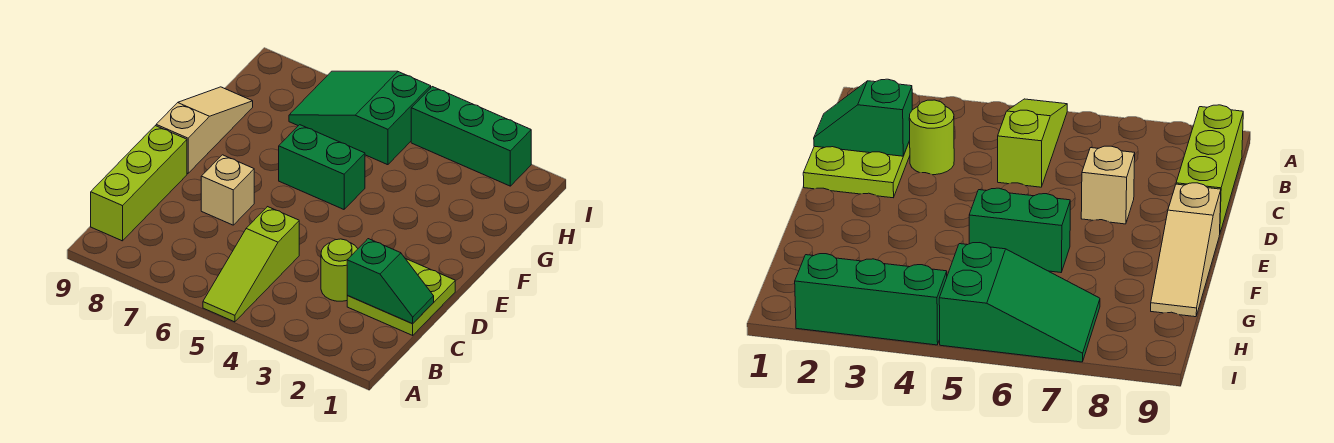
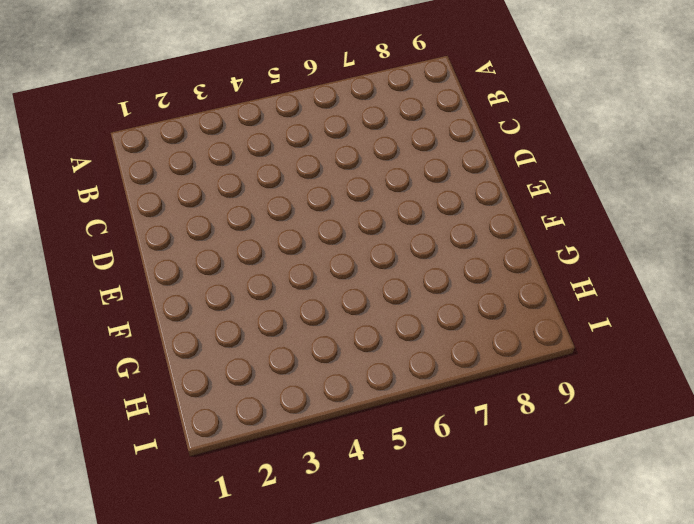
none -> lime 1x3 slope [203,207,299,322]
none -> lime 1x3 brick [91,126,187,241]

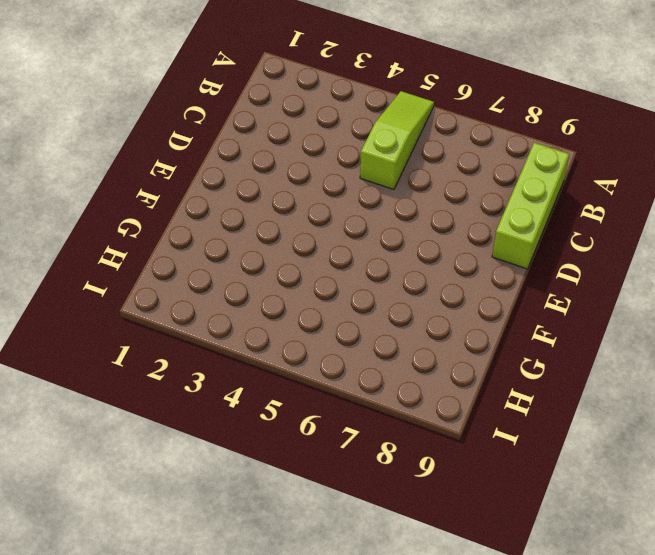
none -> lime 2x2 plate [347,259,455,335]
none -> lime 1x1 round brick [321,239,358,301]

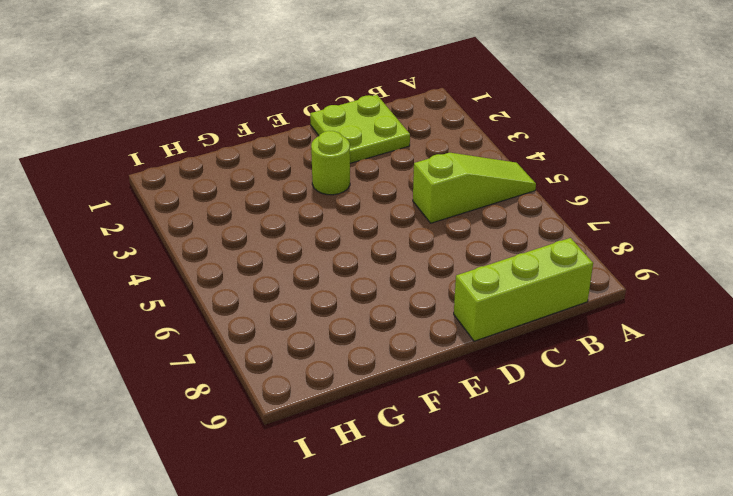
lime 1x1 round brick [311,131,350,195] -> lime 1x1 round brick moved to [321,239,358,301]
none -> tan 1x1 brick [201,155,254,225]
none -> tan 1x3 slope [156,87,253,173]

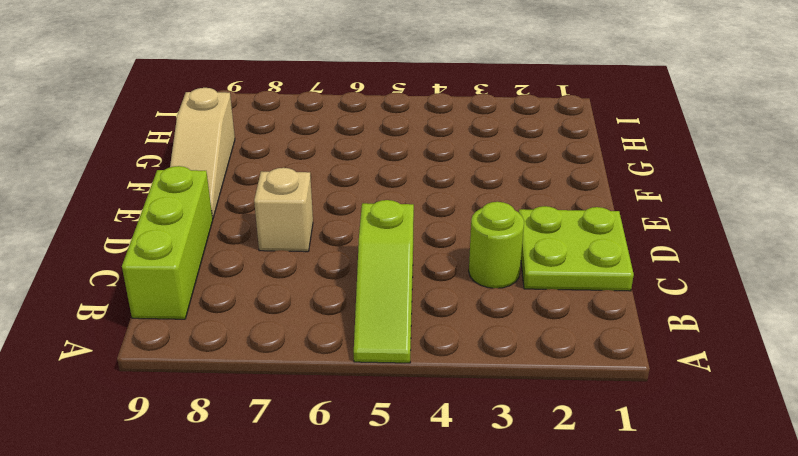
tan 1x3 slope [170,88,235,218] -> tan 1x3 slope turned to [156,87,253,173]
none -> green 1x2 brick [279,125,365,209]
none -> green 2x3 slope [289,71,431,165]

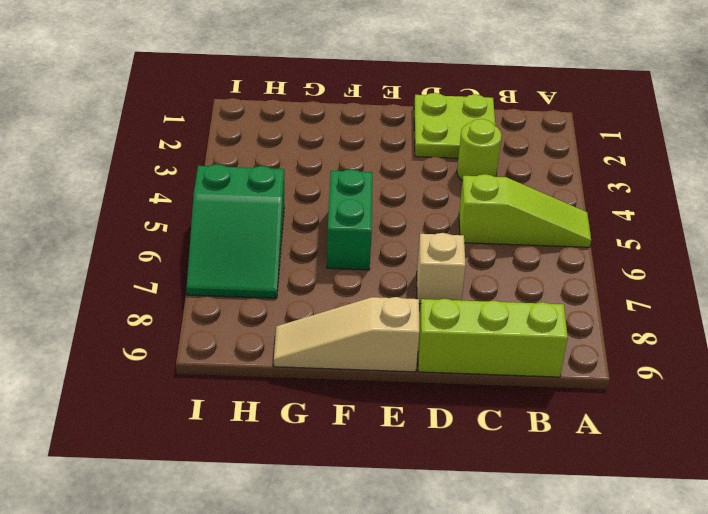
none -> green 1x3 brick [411,87,531,186]
none -> green 1x2 slope [347,239,434,324]

